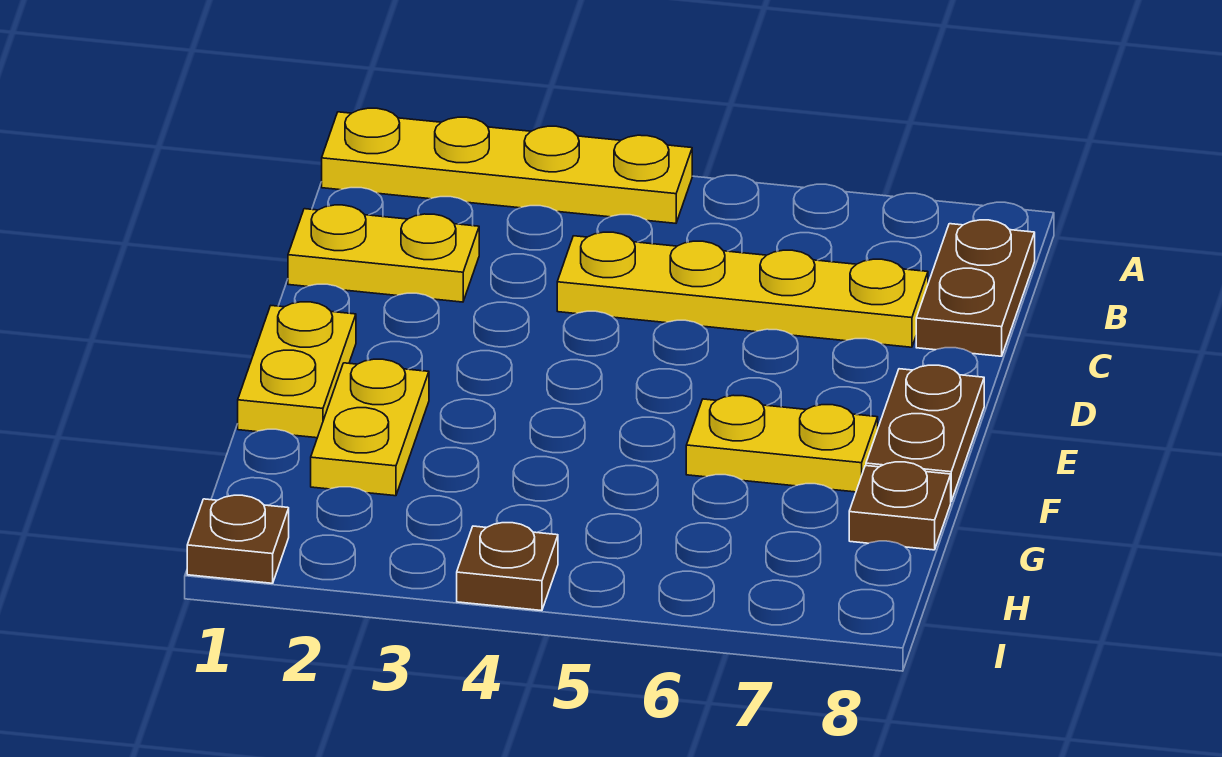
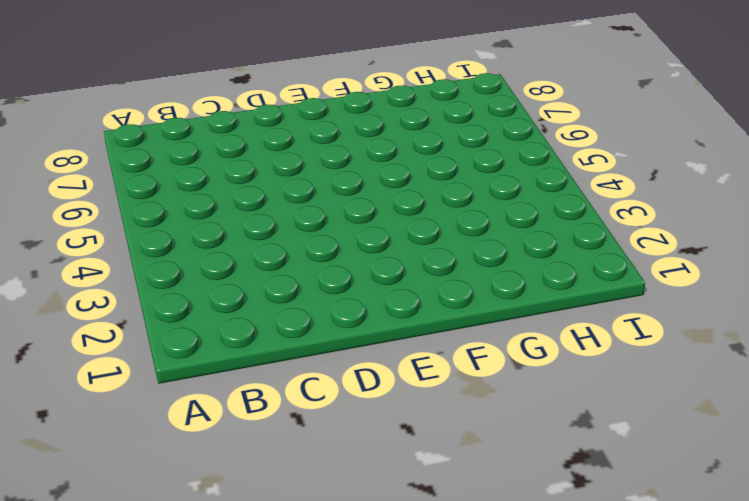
none -> yellow 1x4 plate [322,108,692,223]
none -> brown 1x2 plate [916,220,1035,356]

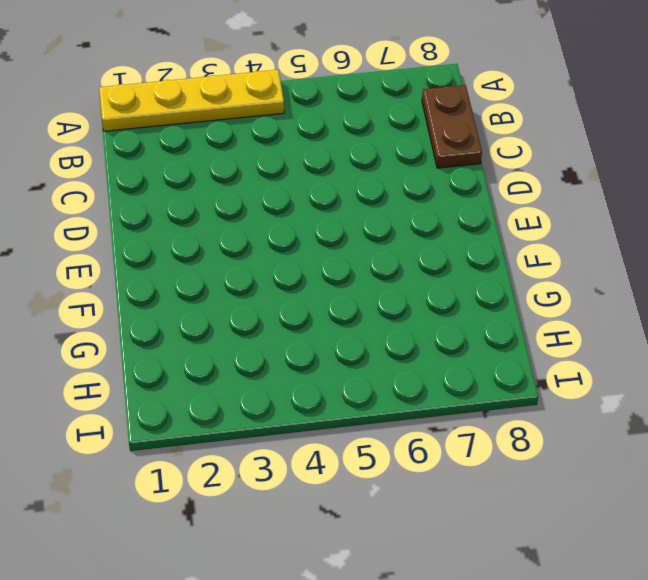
none -> yellow 1x2 plate [288,205,479,302]
none -> yellow 1x4 plate [557,232,928,347]

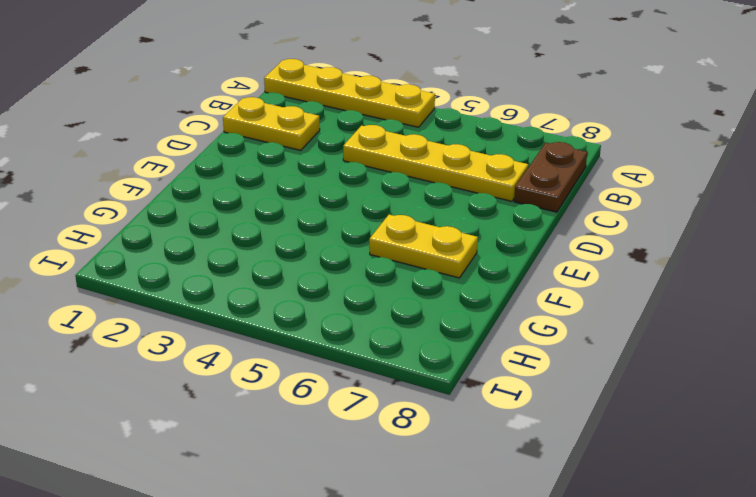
none -> yellow 1x2 plate [238,302,356,438]
none -> brown 1x2 plate [866,365,984,501]

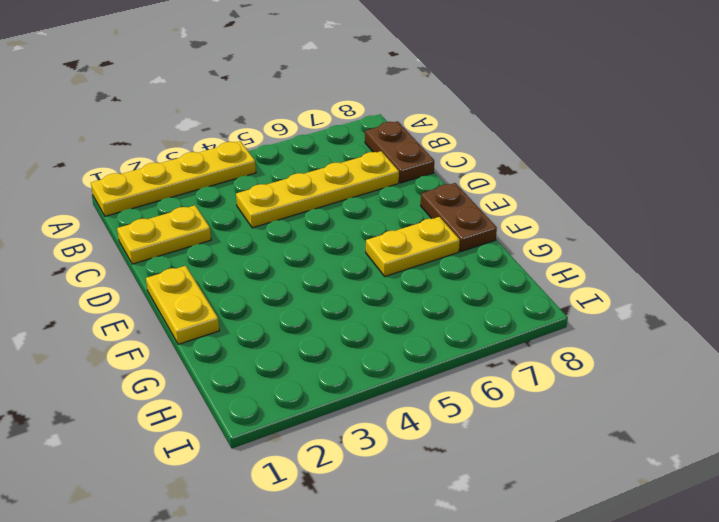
none -> yellow 1x2 plate [311,359,429,496]
none -> brown 1x1 plate [849,462,951,550]

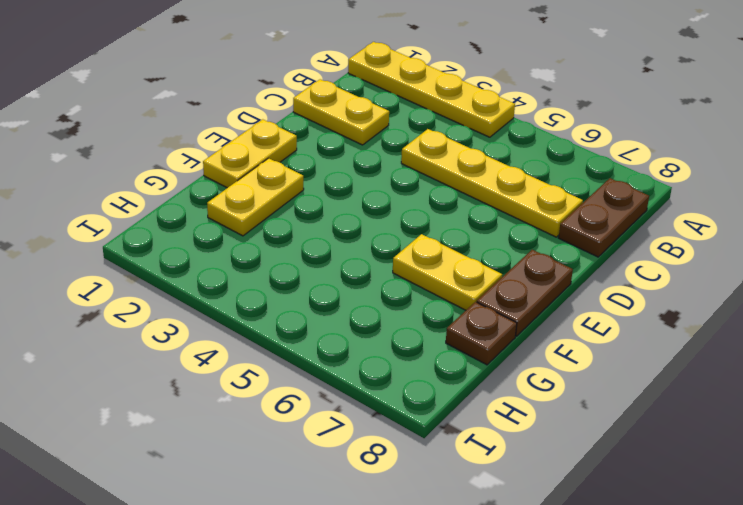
none -> brown 1x1 plate [187,495,289,583]
none -> brown 1x1 plate [457,523,558,611]

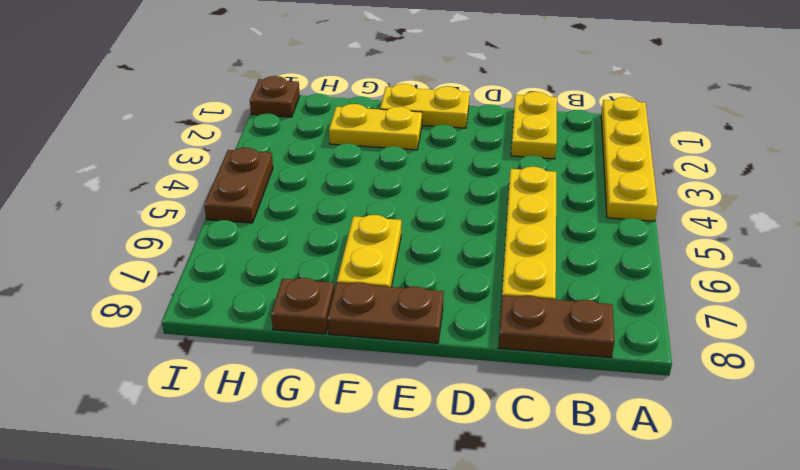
brown 1x2 plate [204,148,273,223] -> brown 1x1 plate [457,523,558,611]

